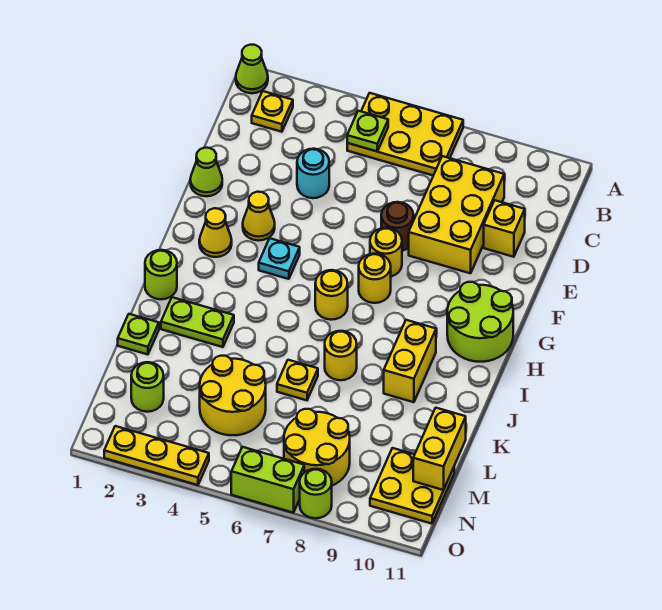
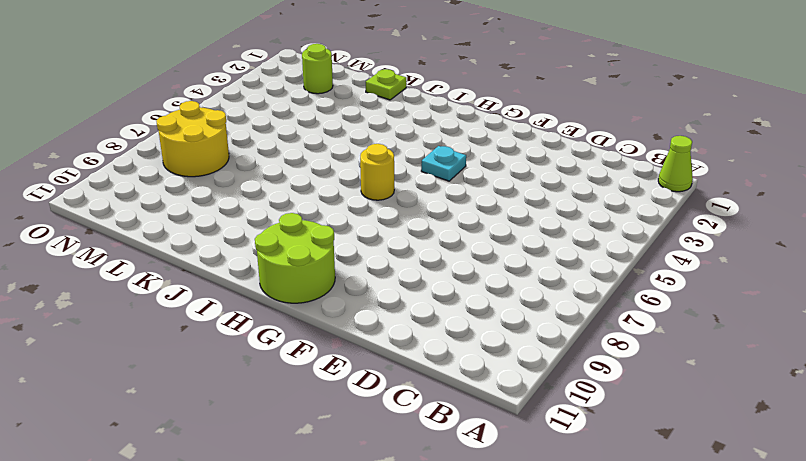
none -> yellow 2x3 plate [347,93,463,176]
none -> yellow 1x1 plate [252,91,293,132]
none -> yellow 2x3 brick [409,156,504,273]
none -> cyan 1x1 round brick [297,149,329,198]

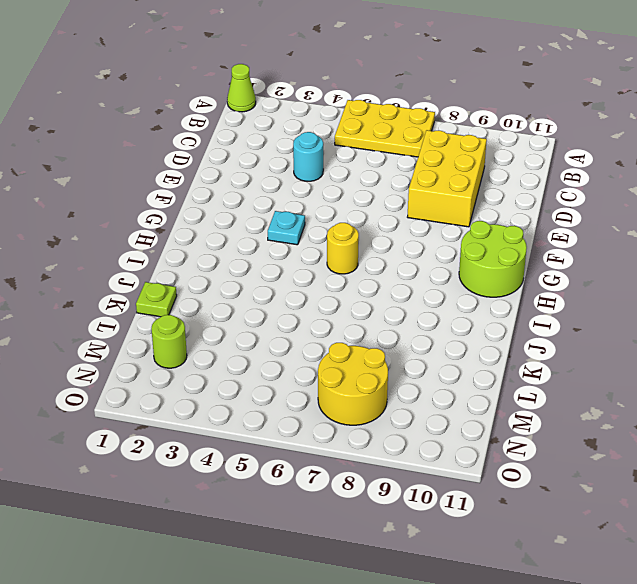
none -> yellow 1x1 plate [252,91,293,132]
none -> yellow 1x1 brick [484,200,525,257]
none -> lime 1x1 cone [190,148,222,196]
none -> brown 1x1 round brick [381,202,413,251]

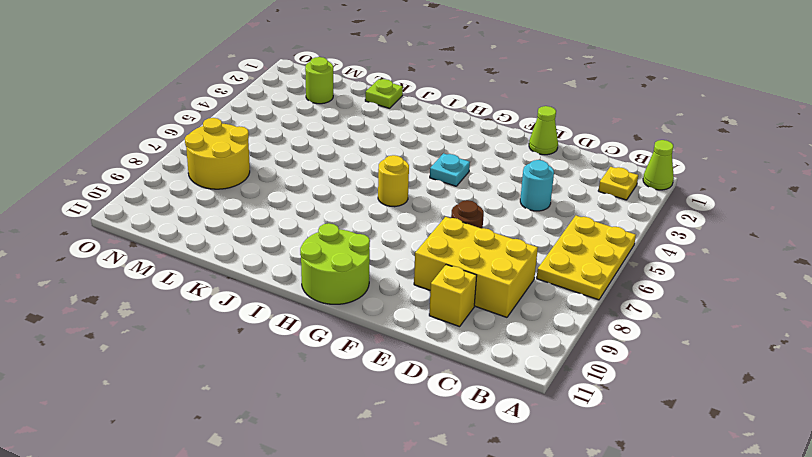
none -> yellow 1x1 cone [243,192,275,241]
none -> yellow 1x1 round brick [370,228,402,276]
none -> yellow 1x1 cone [199,208,232,257]
none -> yellow 1x1 round brick [359,254,391,303]

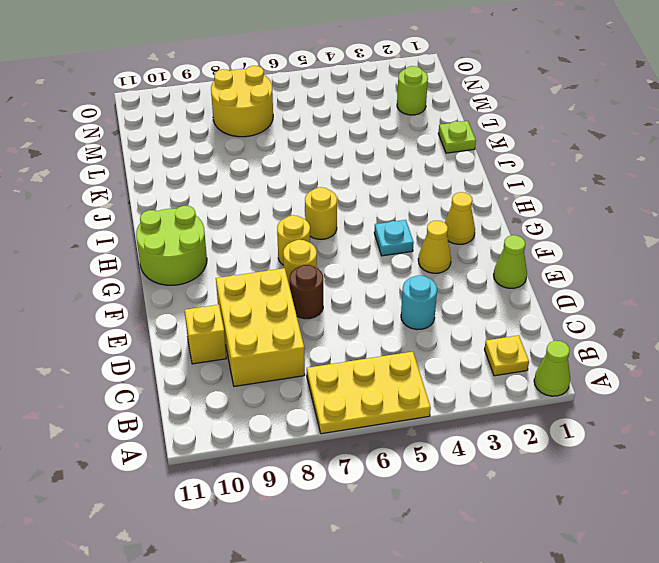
none -> lime 1x1 round brick [145,250,177,299]
none -> yellow 1x2 brick [384,320,436,402]
none -> lime 1x2 plate [161,297,234,347]
none -> yellow 1x1 round brick [325,331,357,380]

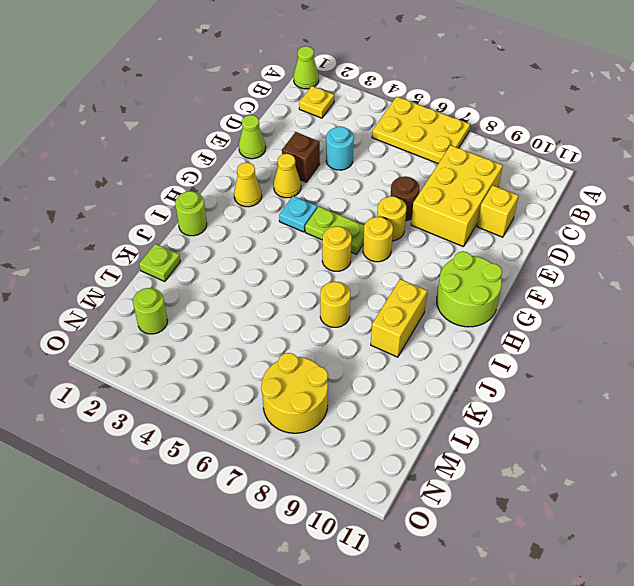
brown 1x1 brick [282,132,320,182] -> none
lime 1x2 plate [305,207,364,254] -> lime 1x2 plate moved to [161,297,234,347]
none -> yellow 1x1 plate [277,360,318,400]
none -> yellow 2x2 round brick [200,356,266,435]
none -> yellow 2x2 plate [370,448,454,524]
none -> yellow 1x3 plate [104,426,209,485]

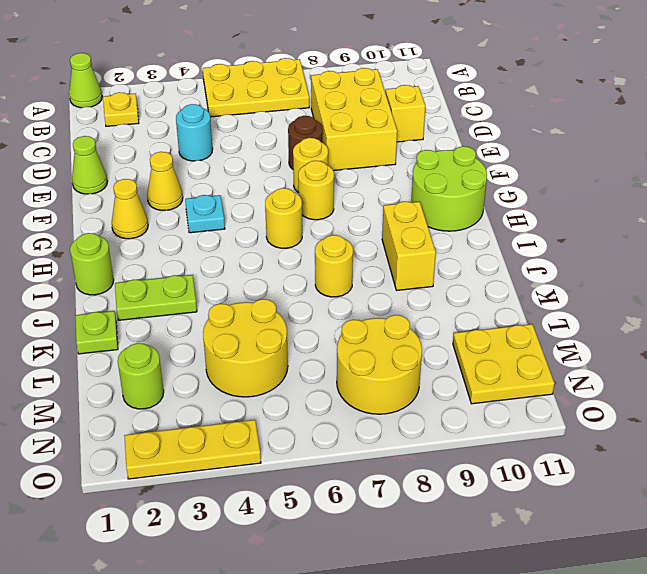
none -> yellow 1x1 plate [277,360,318,400]
none -> lime 1x2 brick [231,447,304,513]
none -> lime 1x1 round brick [300,469,332,518]
none -> lime 1x1 plate [347,111,388,151]

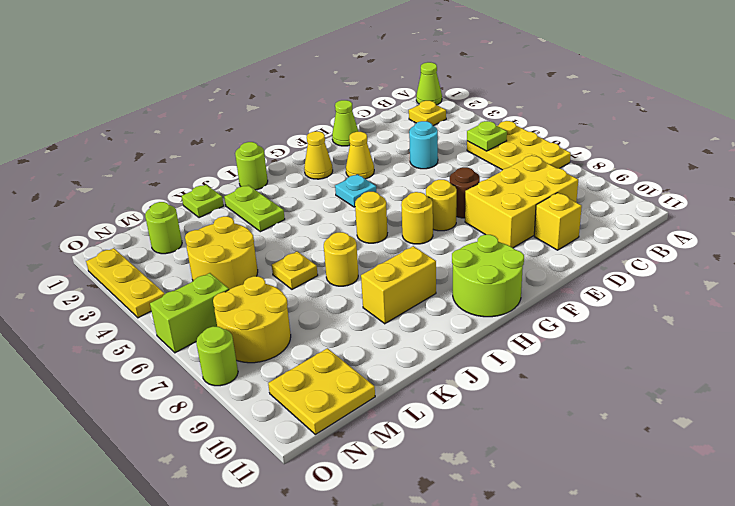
lime 1x2 brick [150,273,229,353] -> lime 1x2 brick turned to [231,447,304,513]
none -> yellow 1x2 brick [413,408,466,490]

